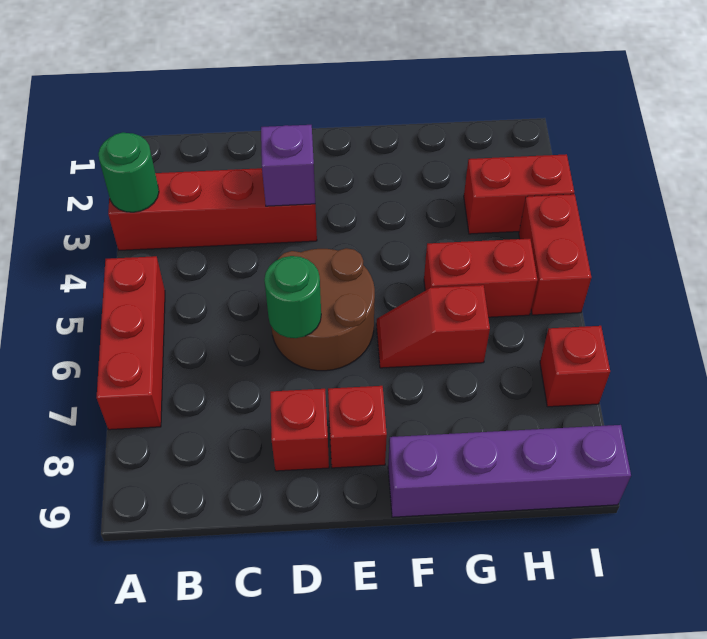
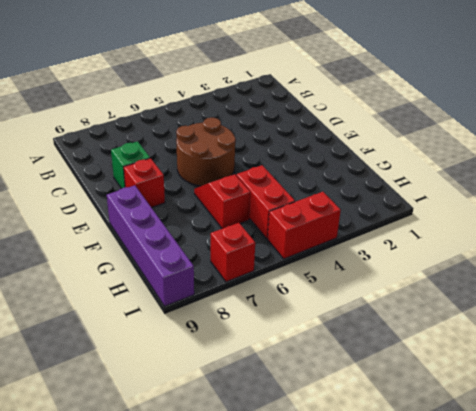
green 1x1 brick [111,141,150,189] -> red 1x1 brick [270,389,329,471]
none -> red 1x4 brick [108,168,317,250]
none -> red 1x3 brick [97,256,165,430]
none -> red 1x2 brick [464,154,574,234]

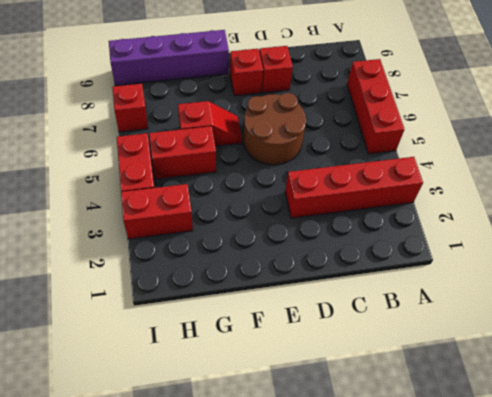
none -> green 1x1 round brick [98,132,159,212]
none -> purple 1x1 brick [261,125,315,206]
none -> green 1x1 round brick [264,256,321,338]

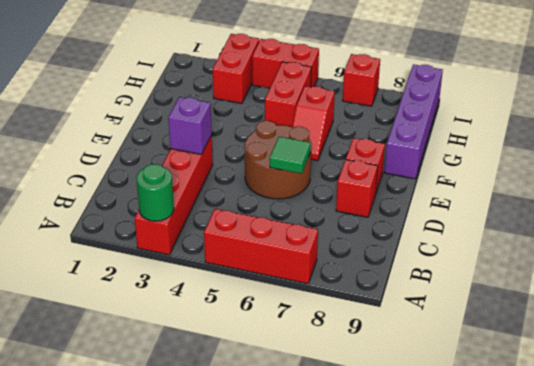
green 1x1 tile [270,137,310,174] -> green 1x1 round brick [264,256,321,338]

